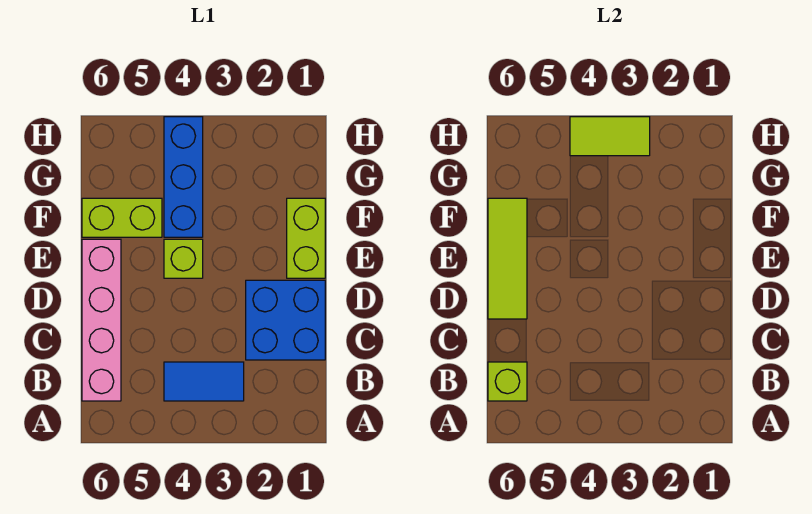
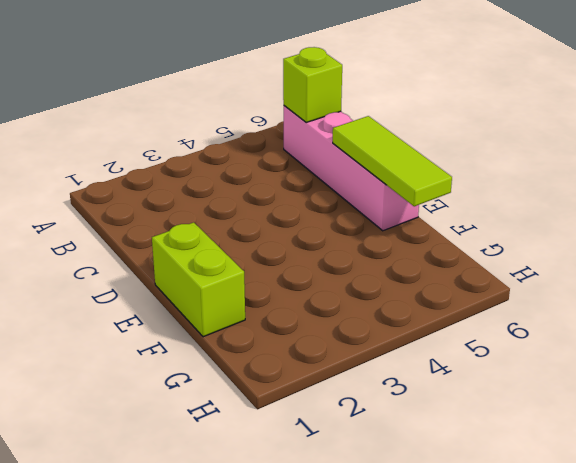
none -> blue 1x2 tile [164,362,244,401]
none -> blue 2x2 brick [246,280,325,360]

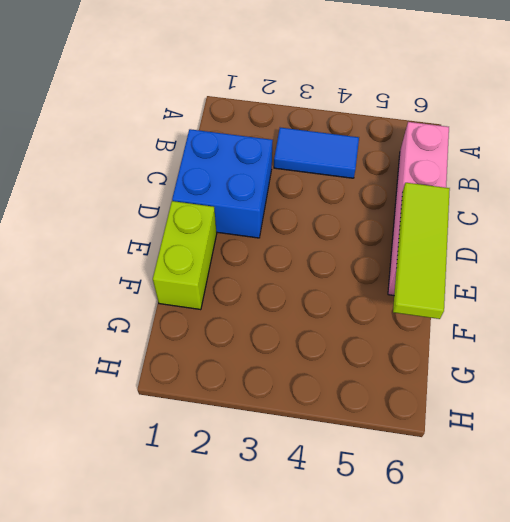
none -> lime 1x1 brick [164,239,203,278]
none -> blue 1x3 brick [164,117,203,237]

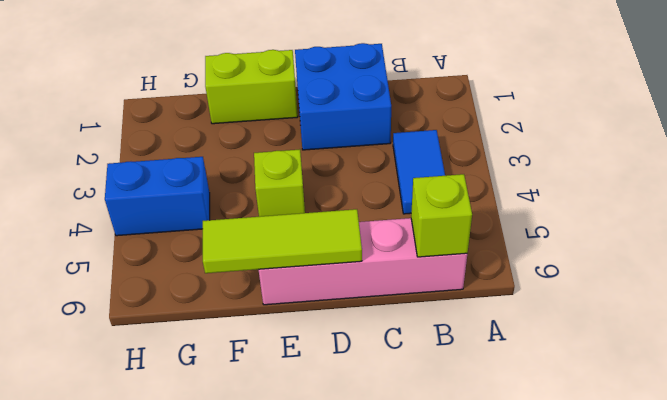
blue 1x2 brick [105,157,210,236] -> blue 1x3 brick [164,117,203,237]
none -> lime 1x2 brick [82,198,162,237]
none -> lime 1x2 tile [570,117,650,156]

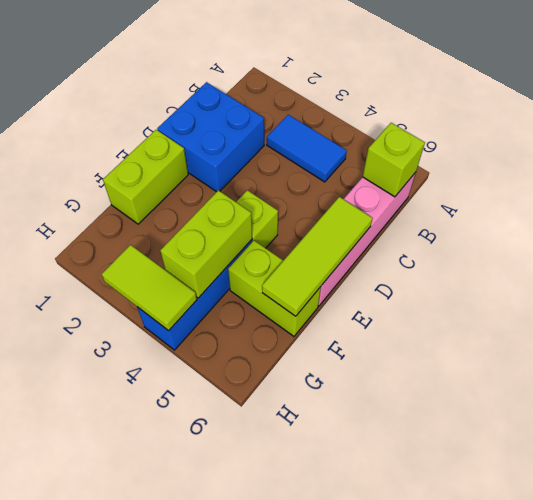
lime 1x2 brick [160,190,252,298] -> none

